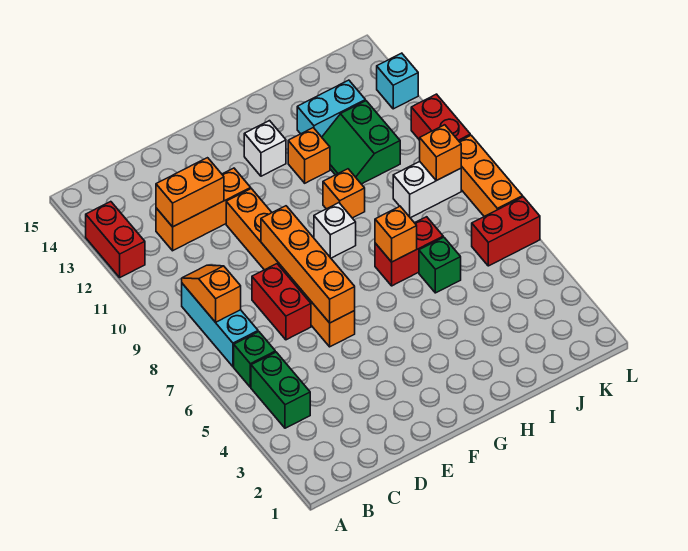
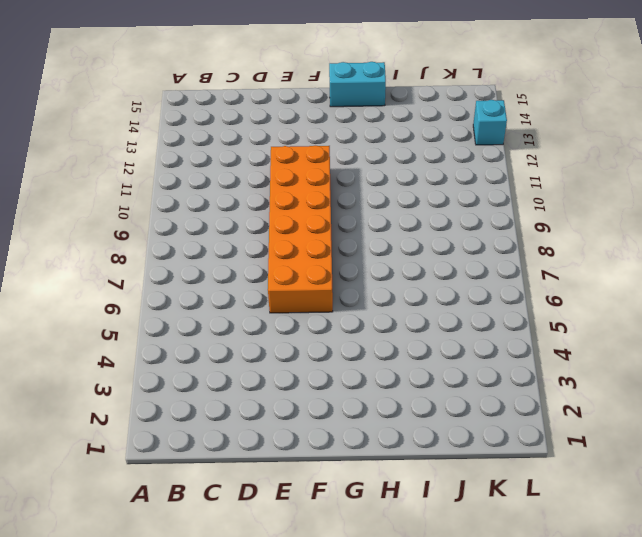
orange 2x6 brick [268,146,333,313] -> orange 1x6 brick [226,189,355,347]
cyan 1x2 brick [329,62,386,107] -> cyan 1x2 brick moved to [297,80,365,137]
none -> red 1x2 brick [86,202,145,277]
none -> green 1x2 brick [251,352,310,428]
none -> green 1x1 brick [234,332,275,387]

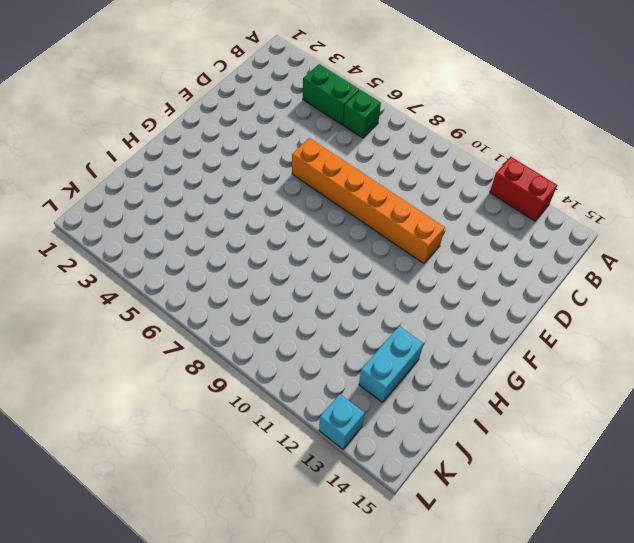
none -> cyan 1x3 brick [182,284,258,367]
none -> orange 1x3 brick [156,168,251,251]
none -> red 1x2 brick [252,264,311,340]

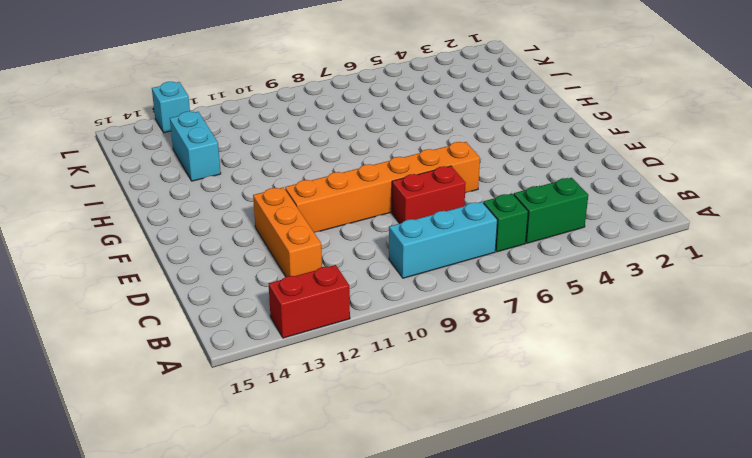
none -> white 1x1 brick [314,203,356,258]
none -> white 1x1 brick [244,121,286,176]
none -> red 1x2 brick [375,217,443,286]

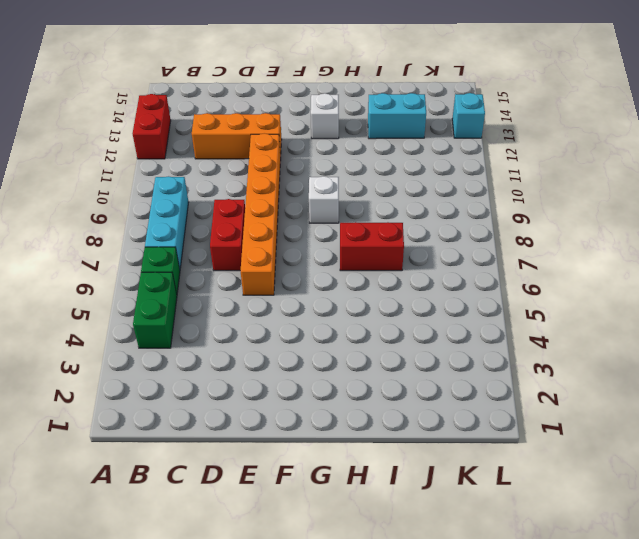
none -> orange 1x1 brick [323,169,365,218]
none -> orange 1x1 brick [288,128,330,183]
none -> green 1x1 brick [419,237,461,293]

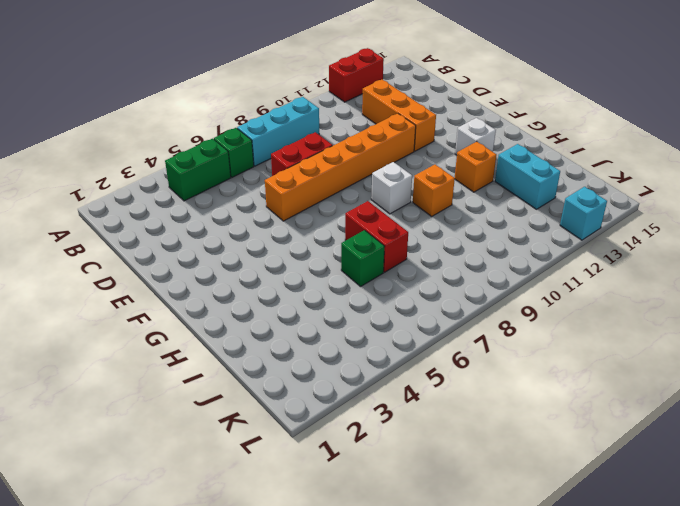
none -> green 2x2 slope [322,101,400,184]
none -> white 1x2 brick [393,162,461,218]
none -> red 1x2 brick [472,197,540,266]

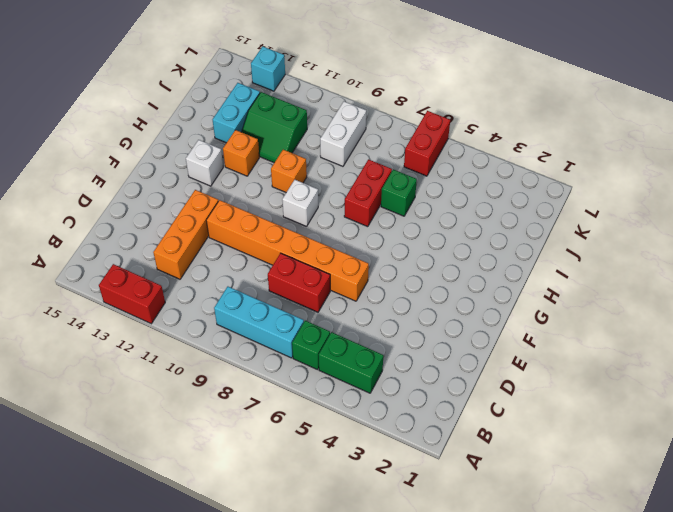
none -> orange 1x3 brick [459,135,523,216]
none -> red 1x2 brick [411,94,470,141]
none -> orange 1x2 slope [182,265,241,322]

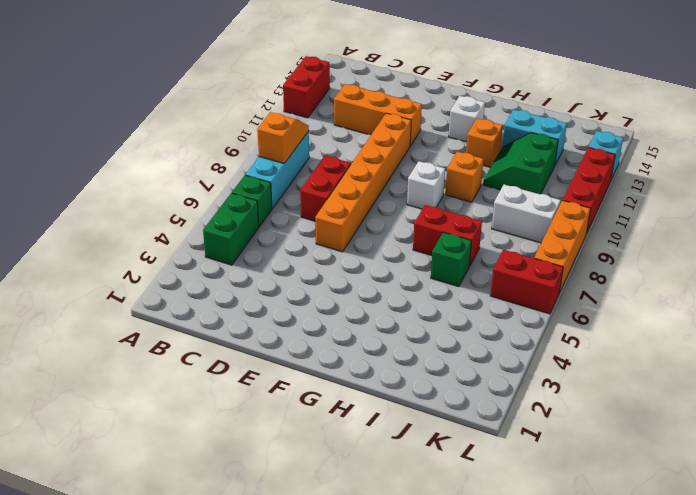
red 1x3 brick [563,147,615,234] -> red 1x2 brick [411,94,470,141]
none -> orange 1x2 brick [156,158,224,227]
none -> orange 1x4 brick [261,206,355,323]
none -> orange 1x1 brick [375,206,417,262]

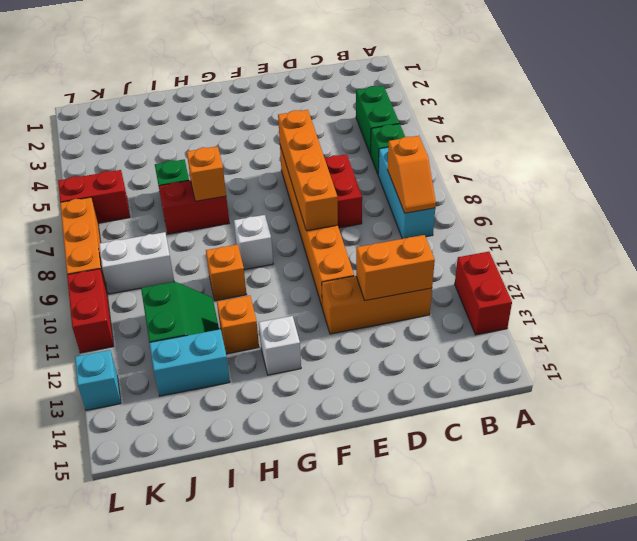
none -> orange 1x1 brick [420,125,461,181]

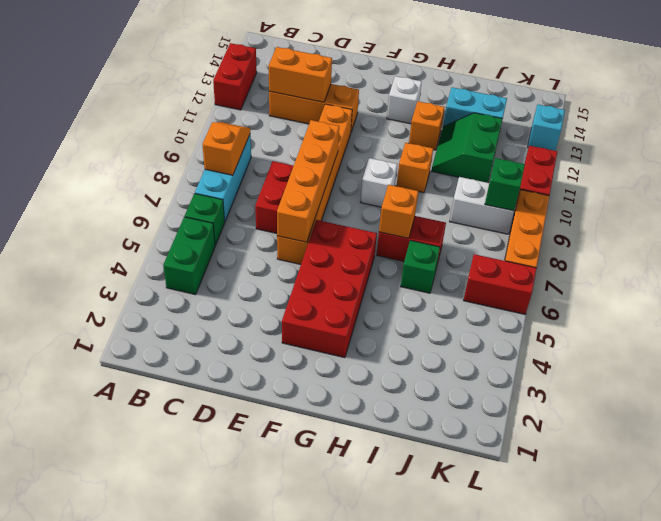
red 2x4 brick [282,220,377,358] -> none
green 1x1 brick [485,158,525,211] -> orange 1x1 brick [420,125,461,181]

